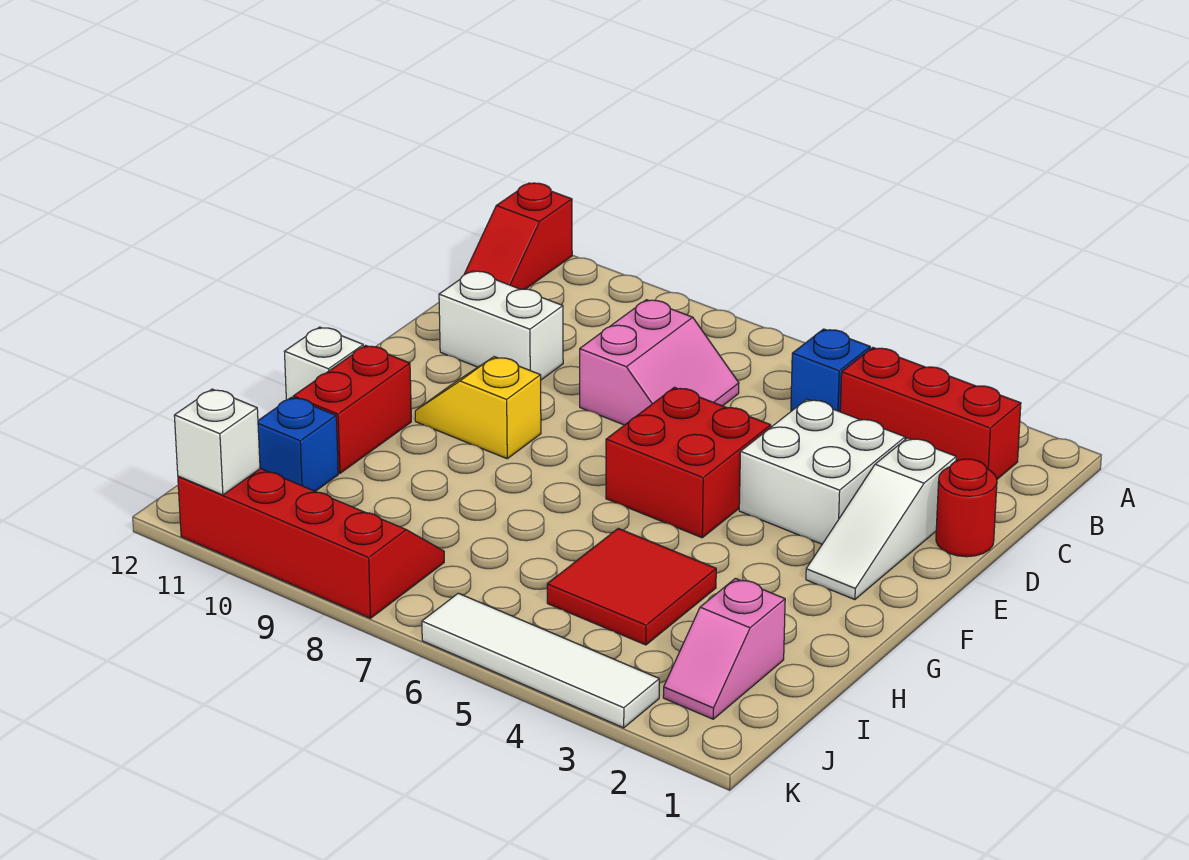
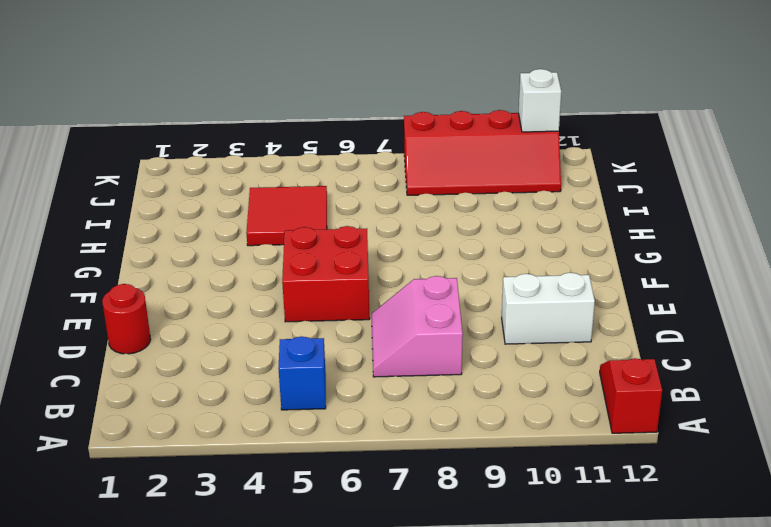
none -> red 1x3 brick [840,347,1021,479]
none -> white 1x3 slope [806,438,956,600]
none -> white 2x2 brick [739,399,905,544]

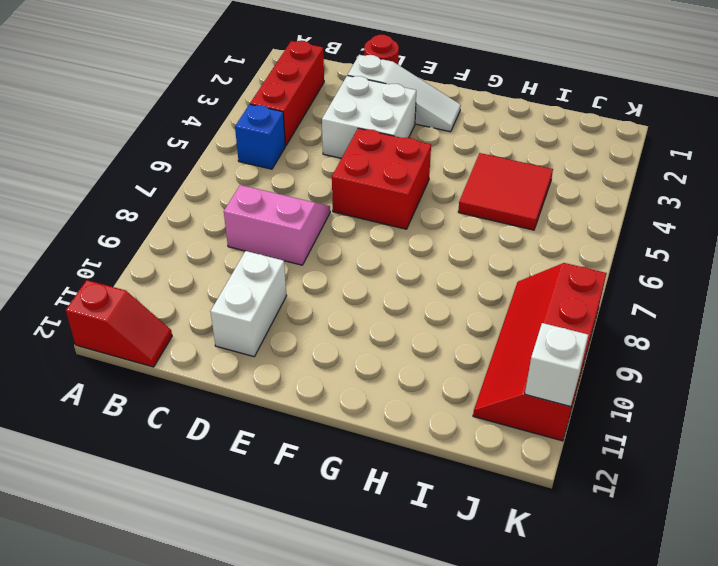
none -> yellow 1x2 slope [415,357,541,459]
none -> red 1x2 brick [293,345,411,473]
none -> white 1x1 brick [285,327,363,400]

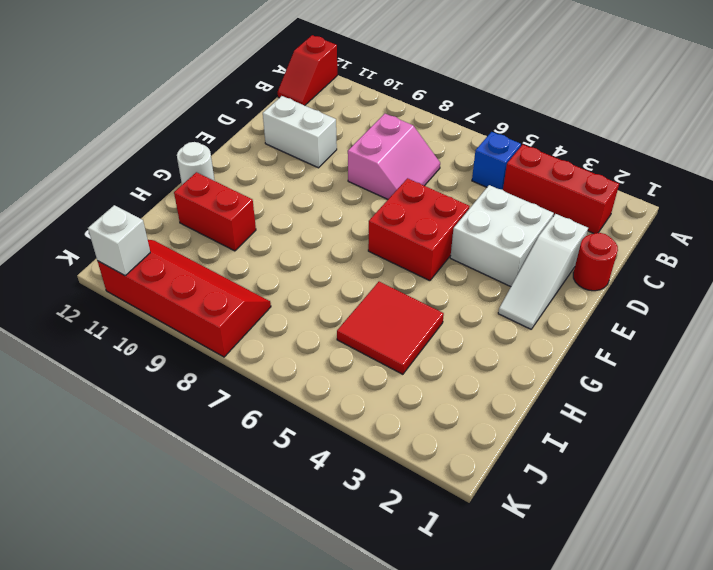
white 1x1 round brick [177,142,215,185] -> white 1x1 brick [285,327,363,400]
red 1x2 brick [174,172,256,251] -> red 1x2 brick turned to [293,345,411,473]
none -> yellow 1x2 slope [415,357,541,459]
none -> pink 1x2 slope [663,578,785,719]
none -> blue 1x1 brick [258,397,338,491]

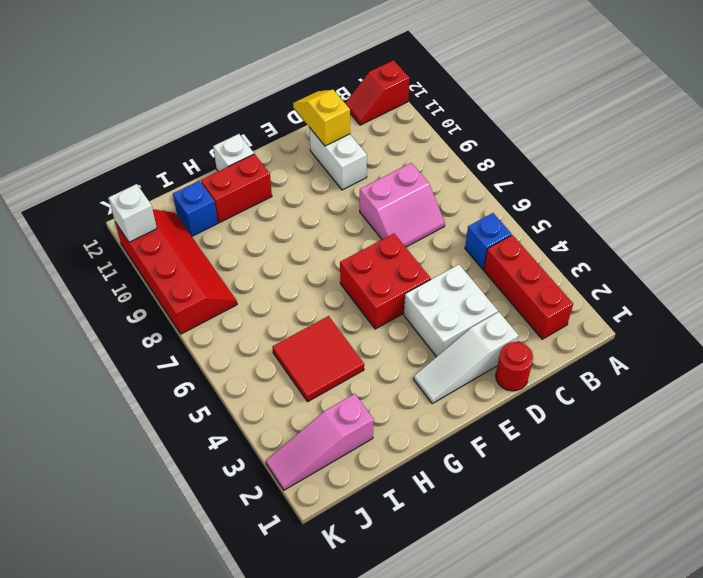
yellow 1x2 slope [293,90,350,146] -> yellow 1x2 slope moved to [415,357,541,459]
pink 1x3 slope [266,394,374,490] -> pink 1x2 slope [663,578,785,719]
none -> white 1x4 tile [422,593,659,728]

